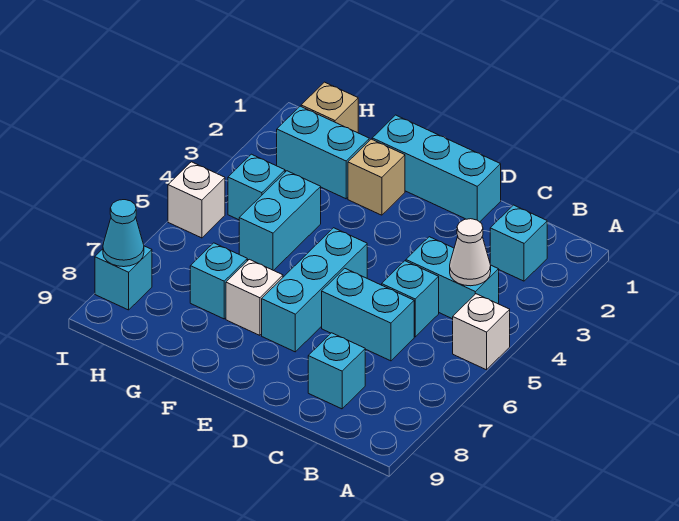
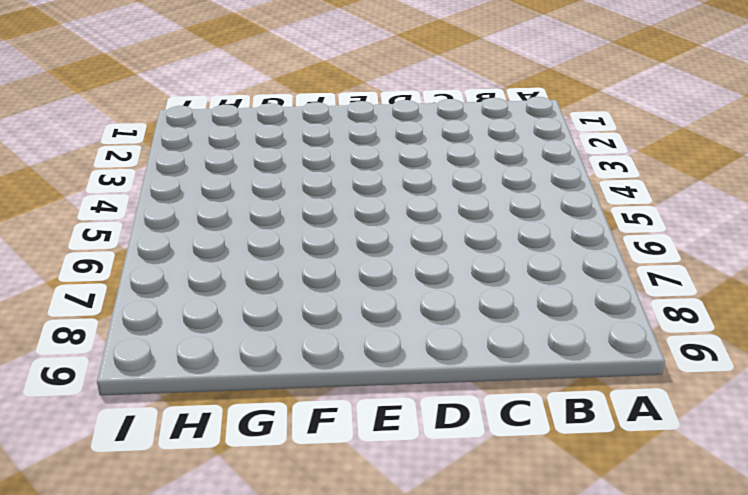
none -> white 1x1 brick [453,294,510,370]
none -> cyan 1x1 brick [490,205,547,281]
none -> cyan 1x2 brick [406,237,499,319]

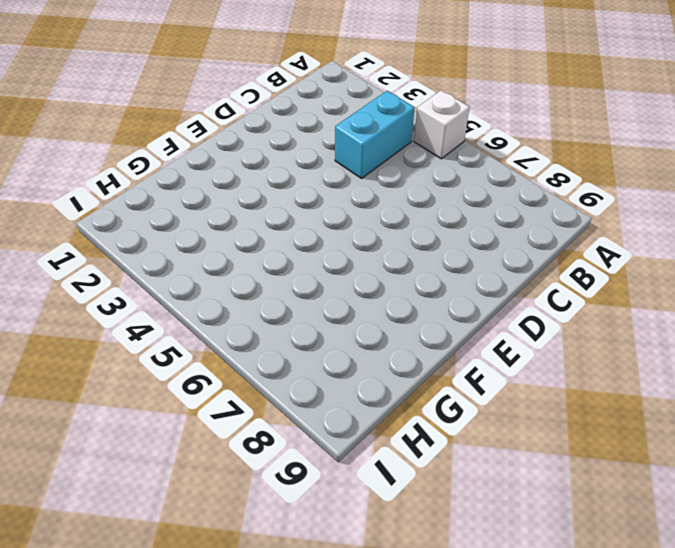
none -> cyan 1x1 brick [490,205,547,281]
none -> cyan 1x1 brick [382,261,439,337]
none -> cyan 1x2 brick [322,268,414,361]

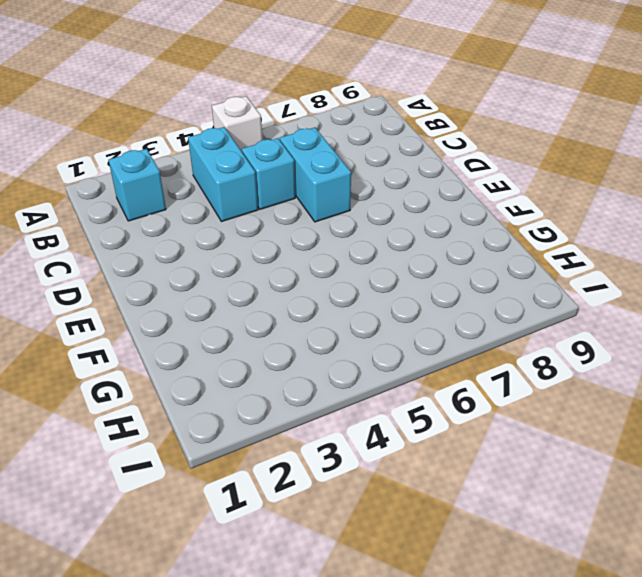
none -> cyan 1x1 brick [308,333,365,409]
none -> cyan 1x3 brick [372,115,501,222]
none -> cyan 1x3 brick [262,228,367,352]

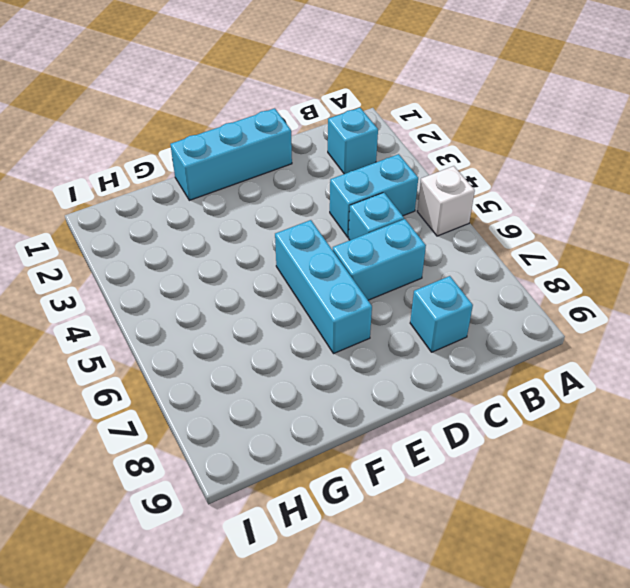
none -> tan 1x1 brick [348,139,405,215]
none -> white 1x1 brick [226,259,283,335]
none -> cyan 1x2 brick [277,106,369,199]

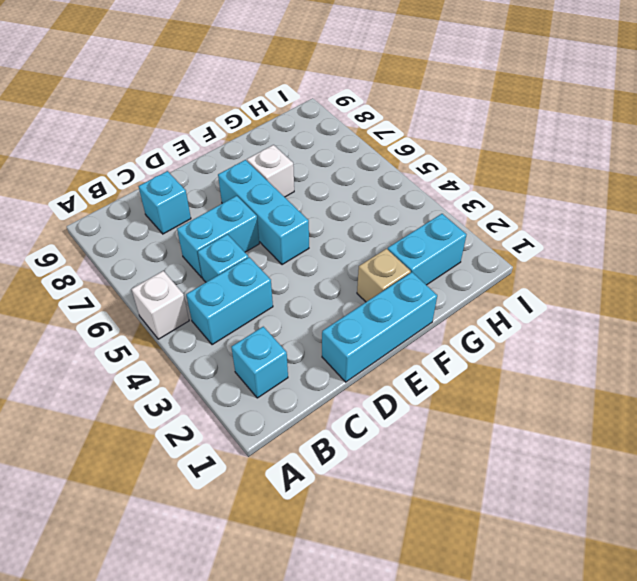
none -> cyan 1x2 brick [239,171,321,271]
none -> cyan 1x1 brick [190,243,247,319]
none -> tan 1x1 brick [301,82,358,133]

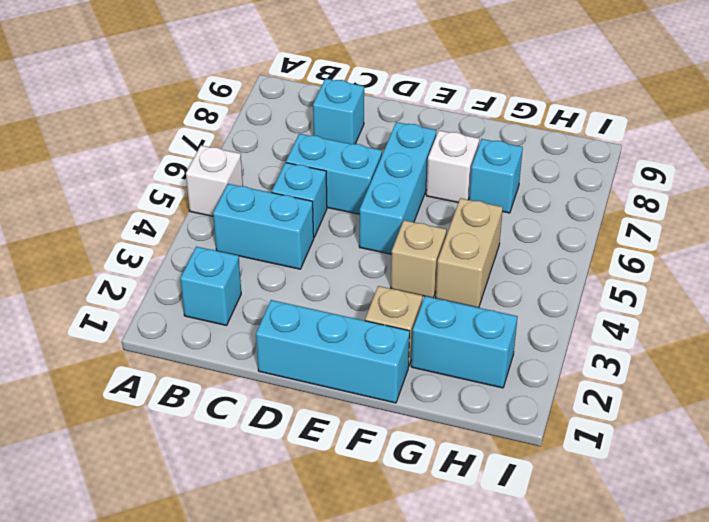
tan 1x1 brick [391,220,447,298] -> tan 1x1 brick moved to [301,82,358,133]
tan 1x2 brick [436,198,503,308] -> cyan 1x2 brick [239,171,321,271]
none -> cyan 1x1 brick [228,154,285,220]
none -> white 1x1 brick [168,162,225,238]
none -> cyan 1x1 brick [95,246,152,310]

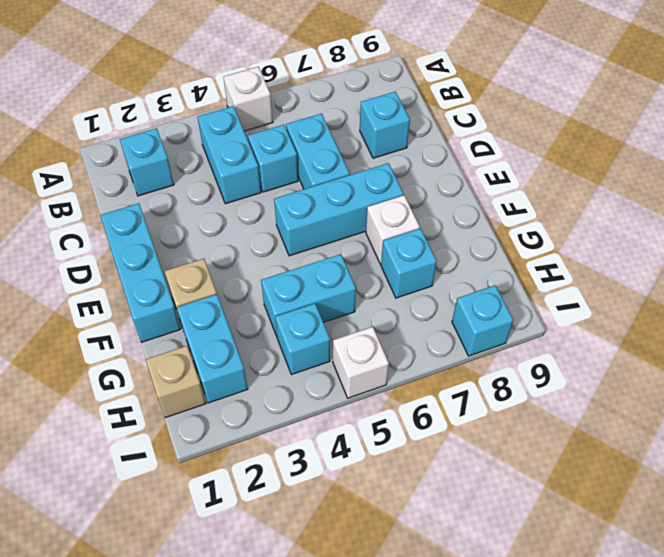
none -> white 1x1 cone [450,219,491,286]
none -> cyan 1x1 cone [103,200,144,267]

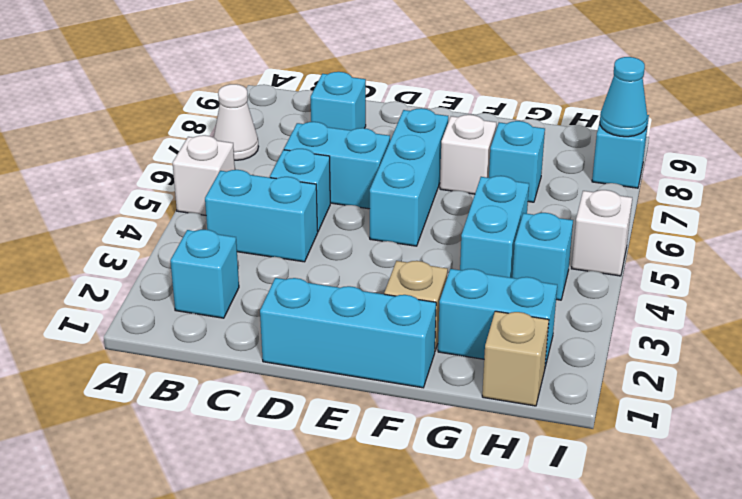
white 1x1 cone [214,84,259,160] -> white 1x1 cone moved to [450,219,491,286]

